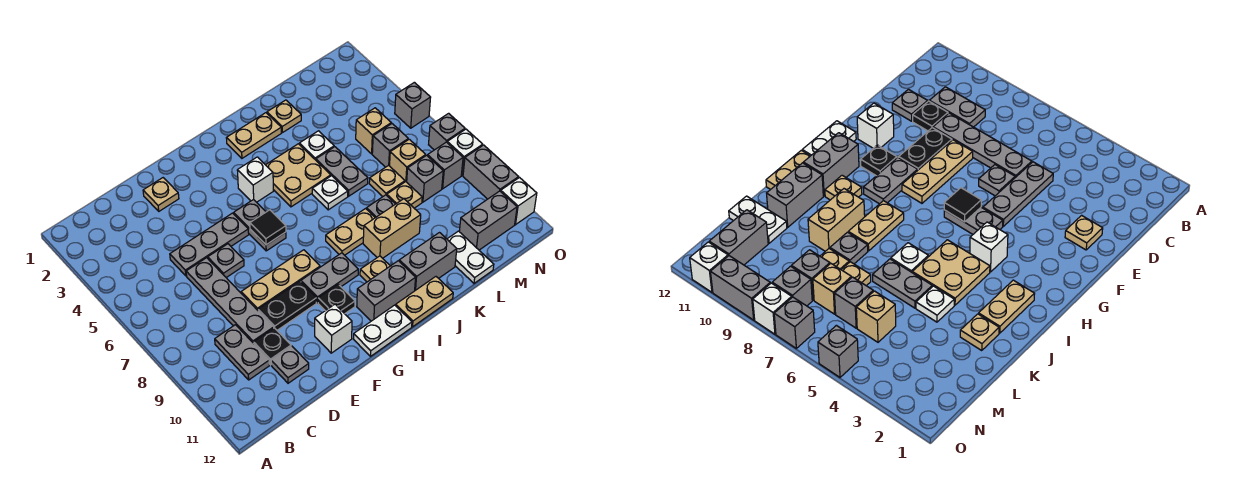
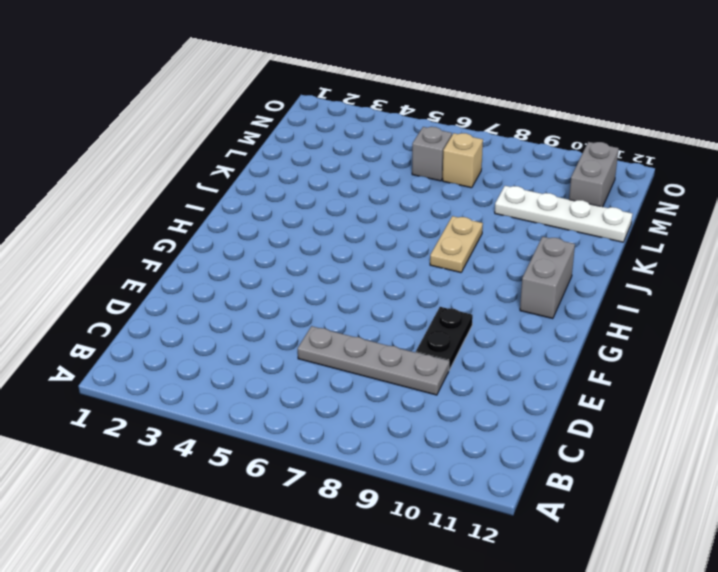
white 1x4 plate [495,186,632,242] -> white 1x2 plate [447,231,494,283]
none -> grey 1x2 plate [215,325,269,380]
none -> grey 1x3 plate [170,213,249,276]
none -> black 1x1 plate [254,328,291,365]
none -> grey 1x1 plate [271,346,309,383]

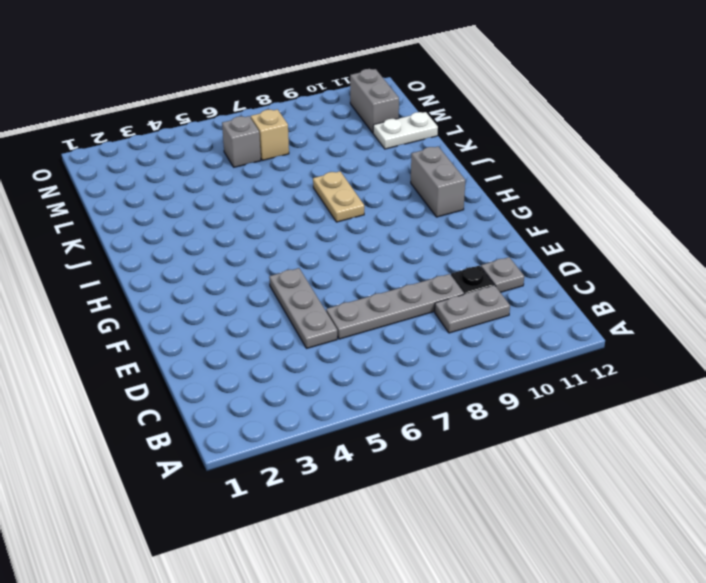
none -> tan 1x1 plate [143,178,179,211]
none -> grey 1x1 plate [208,244,244,278]
none -> tan 1x3 plate [241,250,320,310]
none -> black 1x2 plate [258,281,316,330]

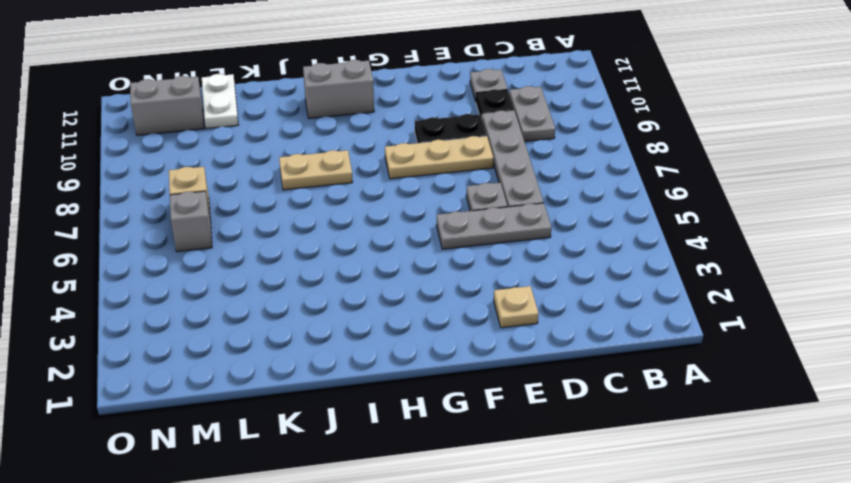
none -> white 1x1 brick [315,304,352,353]
none -> grey 1x2 plate [234,199,286,251]
none -> grey 1x2 plate [301,253,358,303]
none -> black 1x1 plate [318,284,355,314]

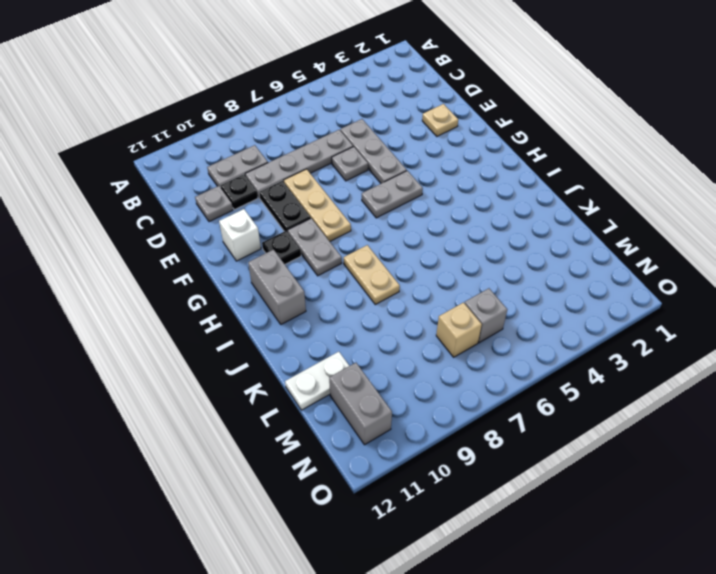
none -> white 1x2 plate [353,305,412,356]
none -> white 1x1 brick [237,157,273,202]
none -> tan 1x2 plate [226,113,281,158]
none -> tan 2x2 plate [266,144,331,207]

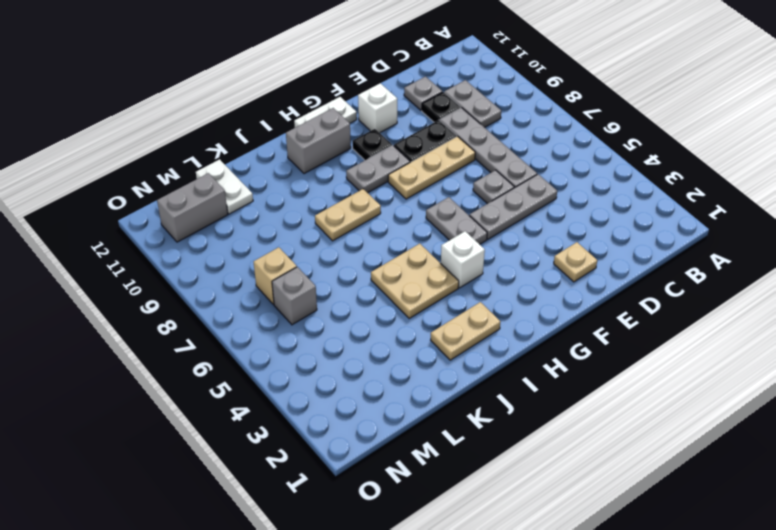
none -> tan 1x1 plate [360,256,390,282]
none -> tan 1x2 plate [396,277,453,327]
none -> white 1x1 plate [312,176,348,210]
none -> tan 1x2 brick [363,199,421,258]

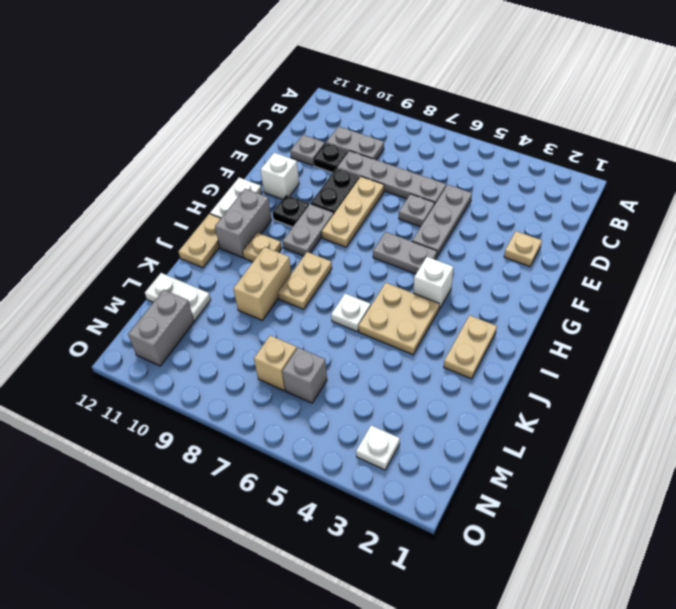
white 1x1 plate [356,425,400,470] -> white 1x1 plate moved to [299,131,334,160]
none -> grey 1x2 brick [399,233,457,290]
none -> tan 1x1 plate [267,100,301,133]
none -> grey 1x2 plate [316,147,368,196]
none -> grey 1x1 plate [367,195,395,218]

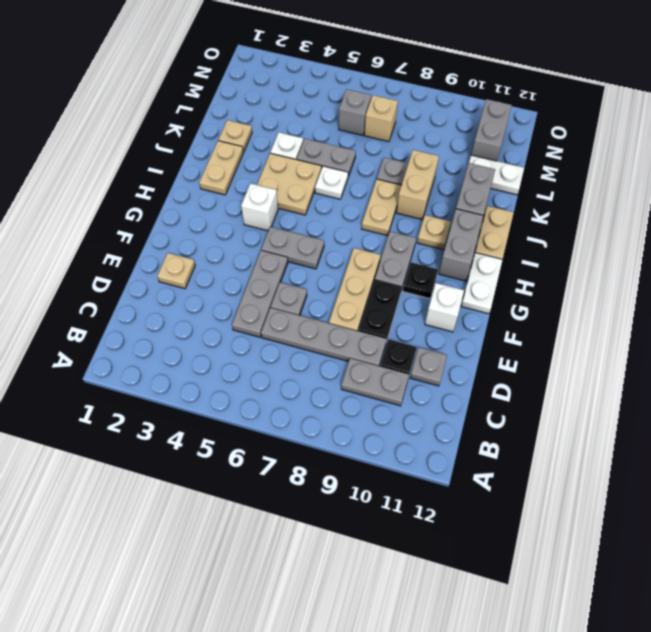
none -> tan 1x1 plate [369,165,405,197]
none -> tan 1x1 plate [387,182,422,208]
none -> tan 1x1 brick [356,108,391,154]
none -> grey 1x1 brick [407,155,443,202]

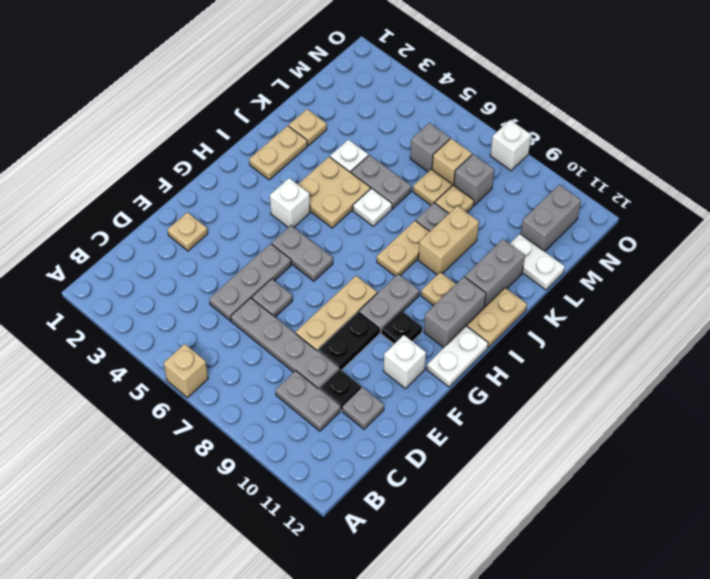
tan 1x1 brick [164,344,208,398] -> tan 1x1 brick moved to [356,108,391,154]
none -> grey 1x1 brick [428,142,463,189]
none -> grey 1x1 brick [395,82,431,128]
none -> grey 1x1 brick [429,113,465,150]
none -> grey 1x2 brick [463,145,519,199]

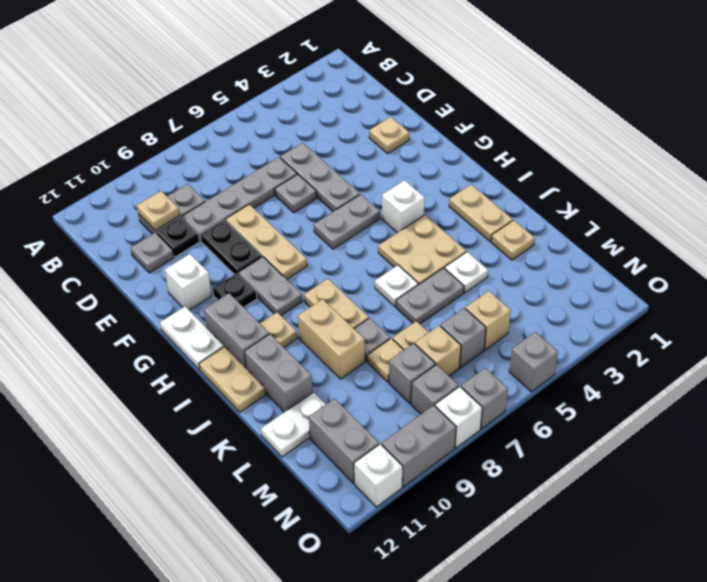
tan 1x1 plate [137,191,180,231] -> none
none -> black 1x1 tile [250,210,286,245]

